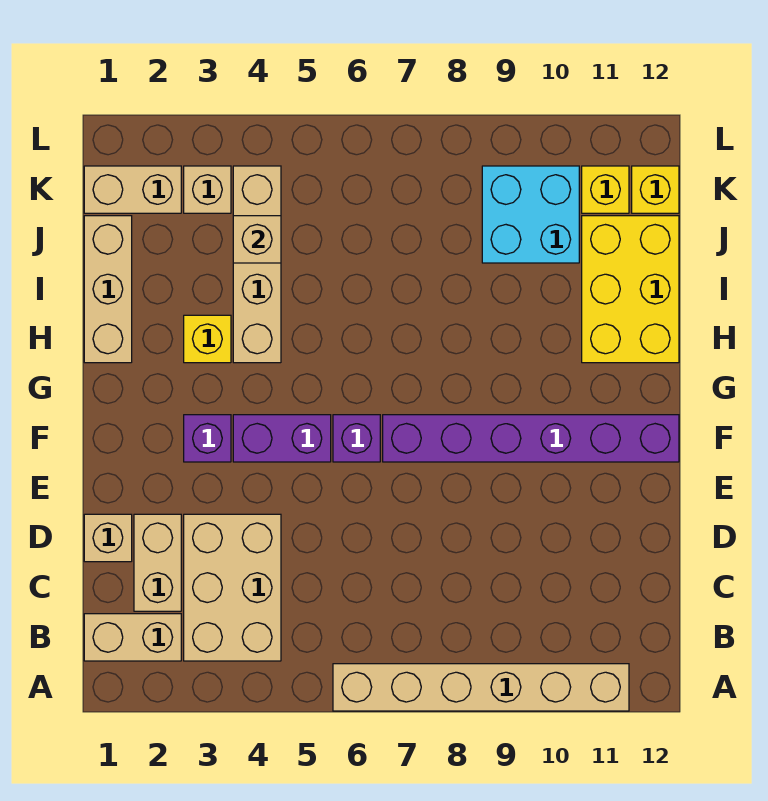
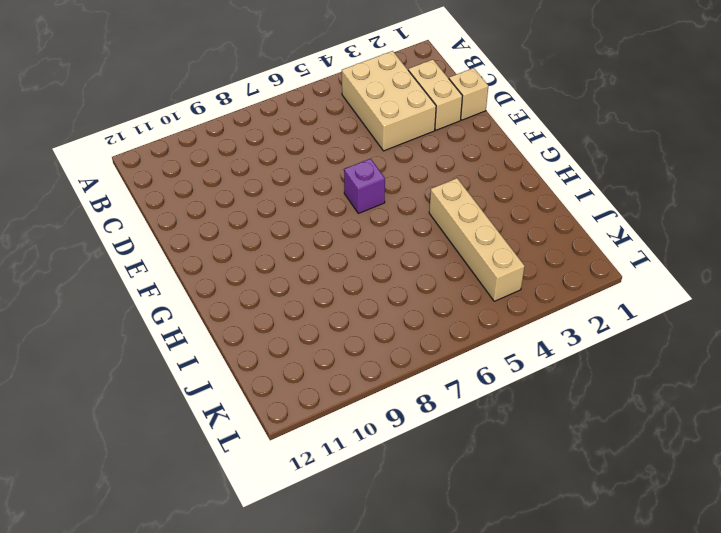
none -> tan 1x6 brick [333,664,629,711]
none -> tan 1x2 brick [84,614,181,661]
none -> purple 1x1 brick [184,415,231,462]

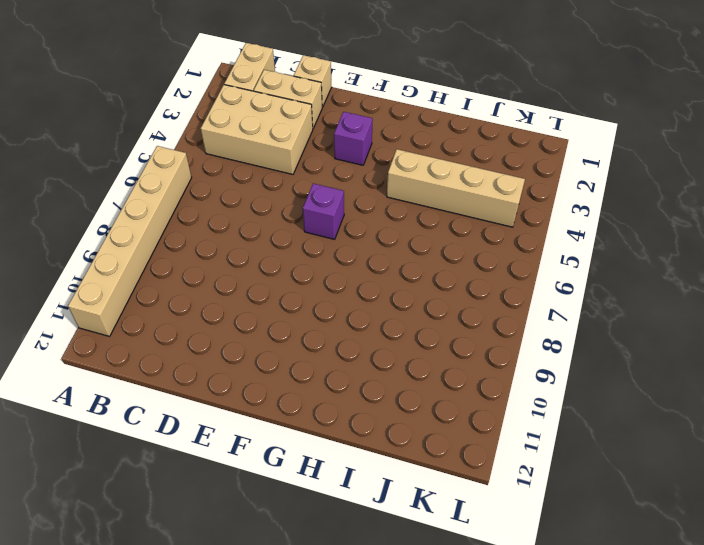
none -> purple 1x2 brick [233,415,331,462]
none -> purple 1x6 brick [383,415,679,462]
none -> tan 1x3 brick [84,216,132,363]

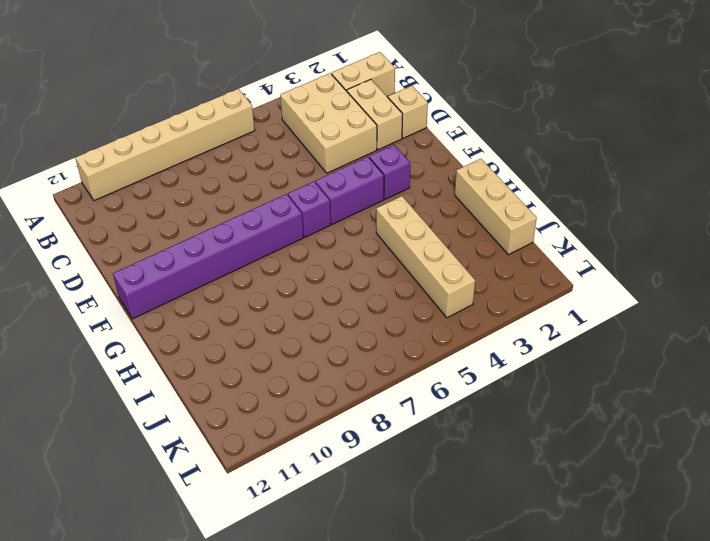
none -> yellow 1x1 brick [184,315,231,363]
none -> yellow 2x3 brick [582,216,679,363]
none -> cyan 2x2 brick [482,166,579,263]

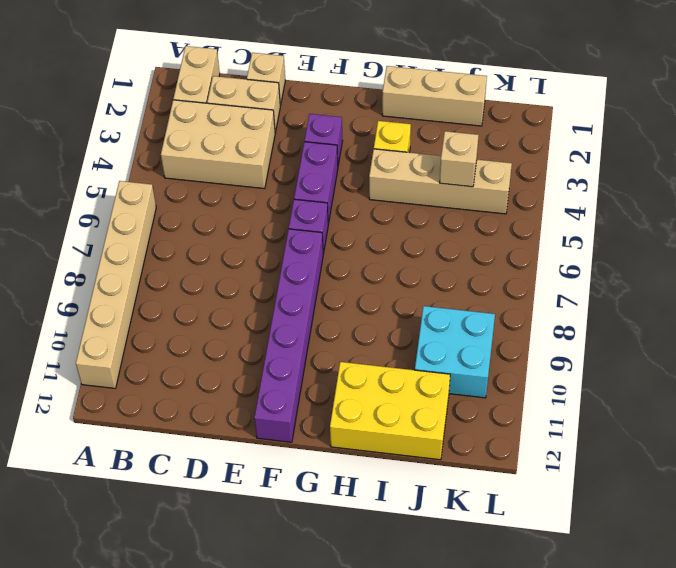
none -> tan 1x2 brick [84,166,181,213]
none -> tan 1x1 brick [184,166,231,213]
none -> yellow 1x1 brick [582,166,629,213]

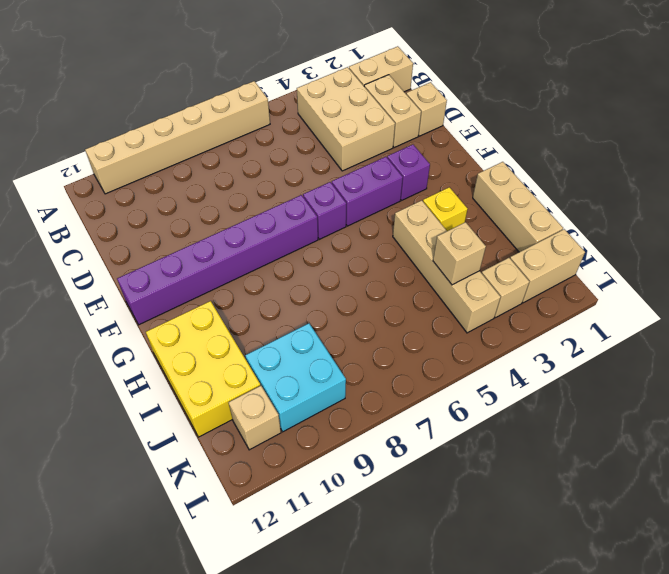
tan 1x1 brick [228,386,281,450] -> yellow 1x1 brick [582,166,629,213]
none -> yellow 1x1 brick [632,166,679,213]

